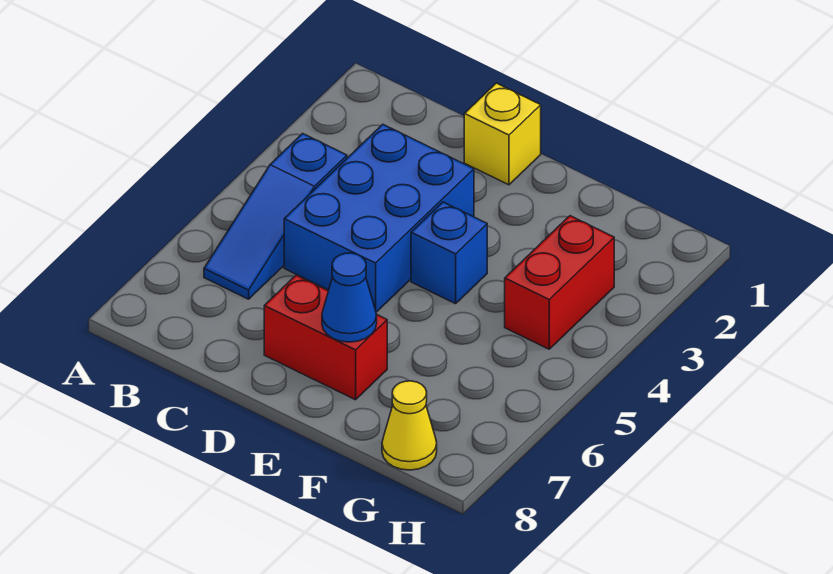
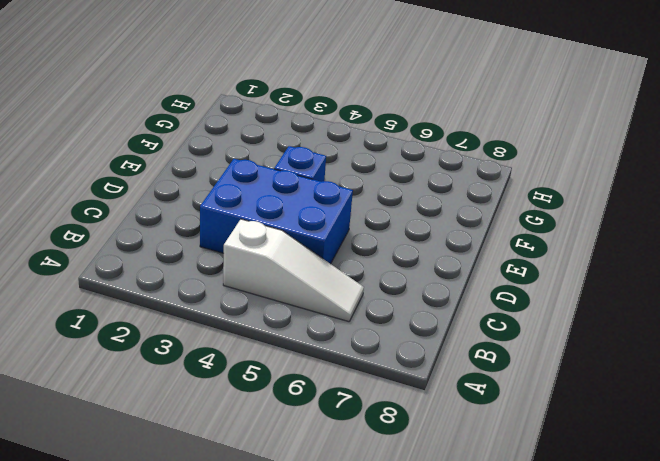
white 1x3 slope [223,219,364,322] -> blue 1x3 slope [204,134,347,299]
none -> yellow 1x1 brick [464,83,541,185]
none -> red 1x2 brick [264,275,387,400]

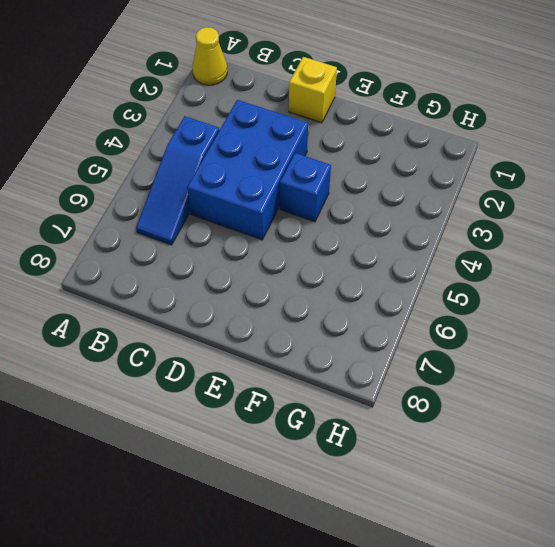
yellow 1x1 cone [192,27,227,85] -> yellow 1x1 cone moved to [382,381,437,470]
none -> red 1x2 brick [264,275,387,400]
none -> red 1x2 brick [505,216,614,349]

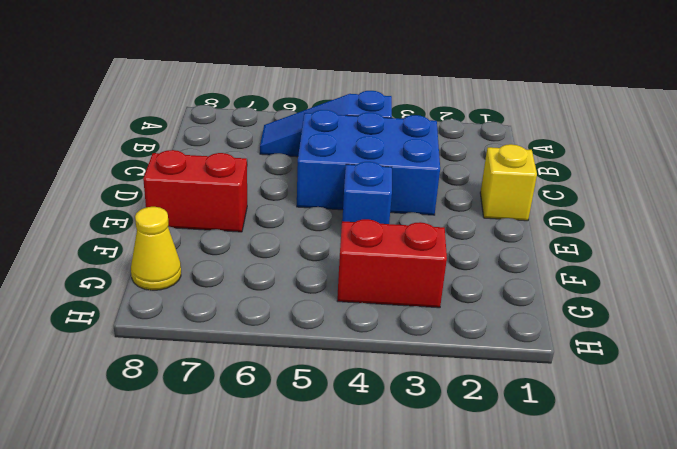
red 1x2 brick [143,150,247,232] -> red 1x2 brick turned to [264,275,387,400]
none -> blue 1x1 cone [322,253,377,342]

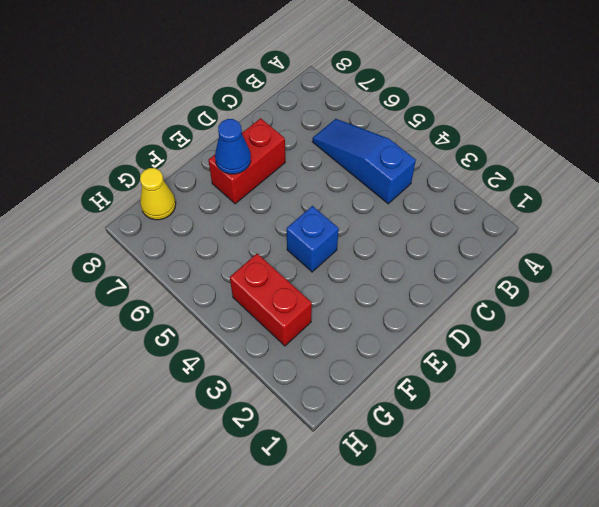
none -> blue 2x3 brick [284,124,474,312]
none -> yellow 1x1 brick [464,83,541,185]

